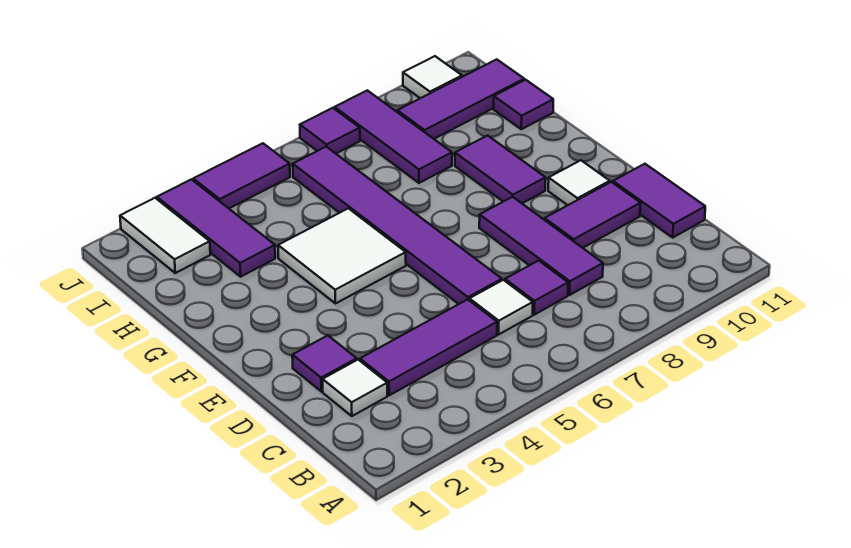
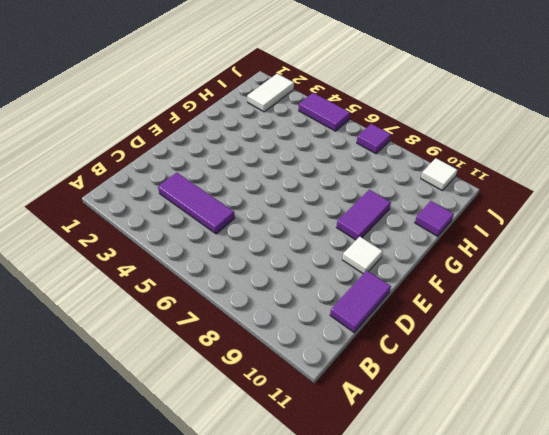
none -> white 1x1 tile [323,360,387,416]
none -> white 1x1 tile [469,280,533,334]
none -> purple 1x1 tile [505,261,568,315]

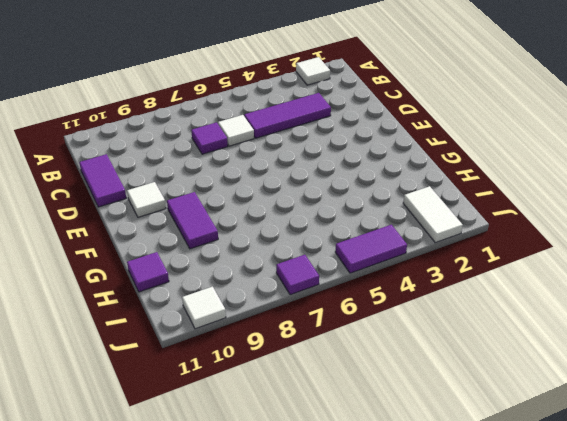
white 1x1 tile [296,57,330,85] -> white 1x1 tile moved to [323,360,387,416]
none -> purple 1x3 tile [479,197,603,295]
none -> purple 1x1 tile [292,336,357,392]
none -> purple 1x6 tile [293,147,502,304]

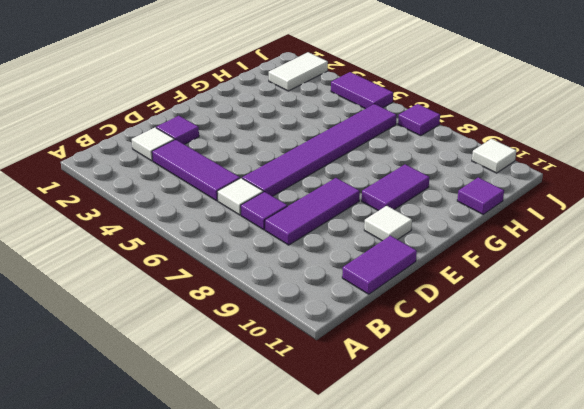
none -> purple 1x2 tile [545,182,641,248]
none -> white 2x2 tile [278,208,406,304]
none -> purple 1x3 tile [157,179,275,277]

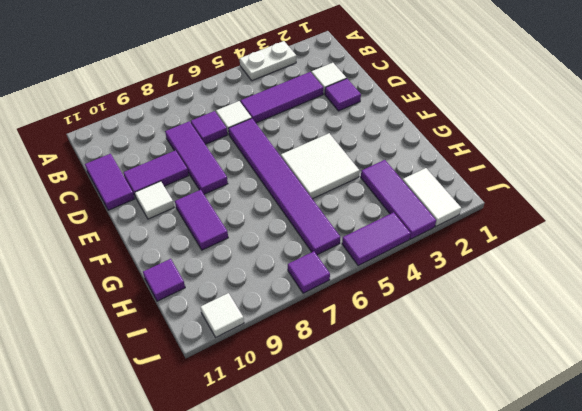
white 1x2 plate [240,41,296,81] -> none
none -> purple 1x3 tile [335,90,452,183]
none -> purple 1x3 tile [397,59,524,139]

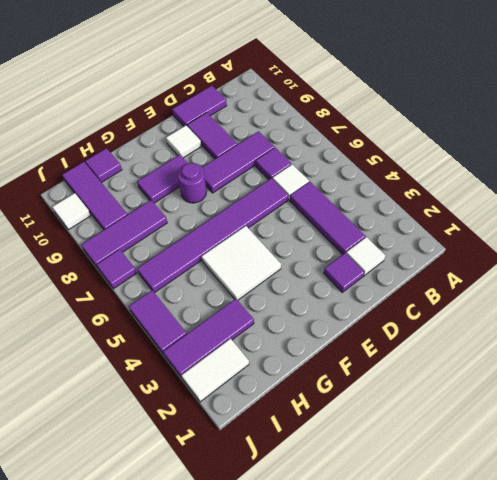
purple 1x1 round brick [178,163,207,203] -> none

